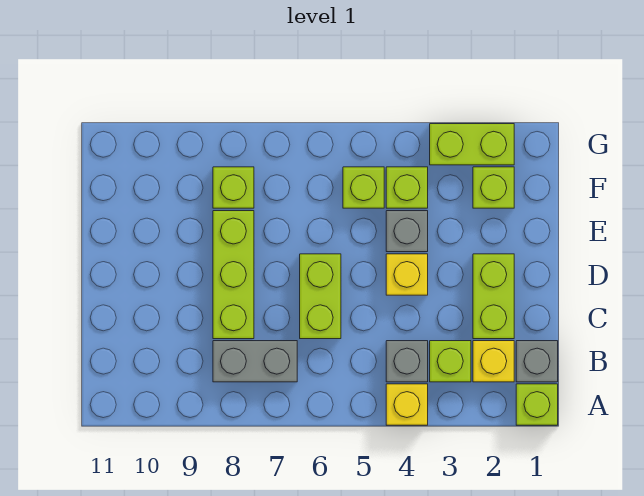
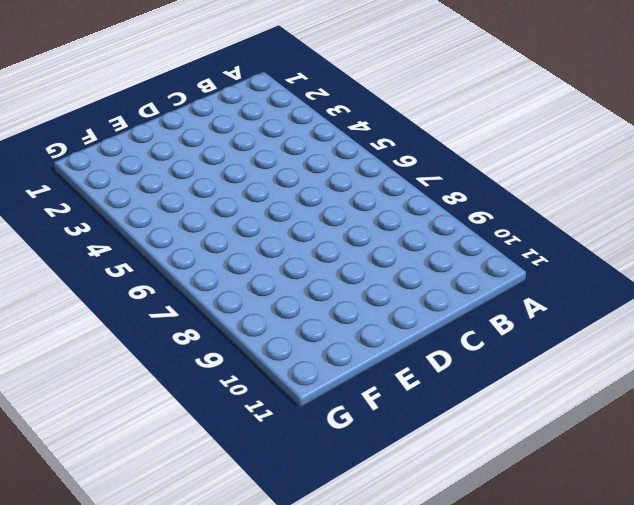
none -> lime 1x1 brick [516,384,558,425]
none -> yellow 1x1 brick [386,384,428,425]
none -> grey 1x1 brick [516,341,558,382]

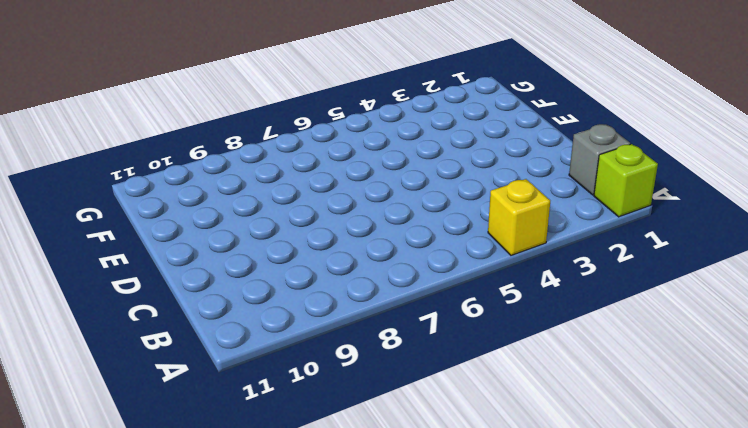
none -> yellow 1x1 brick [473,341,514,382]
none -> lime 1x1 brick [430,341,471,382]
none -> grey 1x1 brick [386,341,428,382]

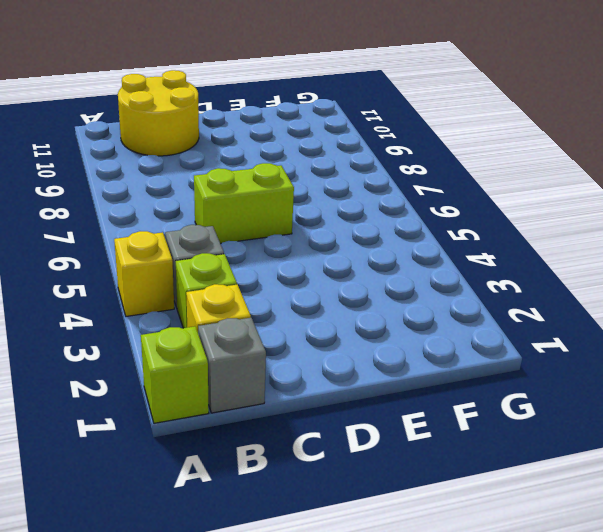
yellow 2x2 round brick [118,70,199,156] -> none
none -> grey 1x2 brick [213,341,297,382]
none -> lime 1x2 brick [473,254,514,339]
none -> lime 1x3 brick [213,211,254,339]

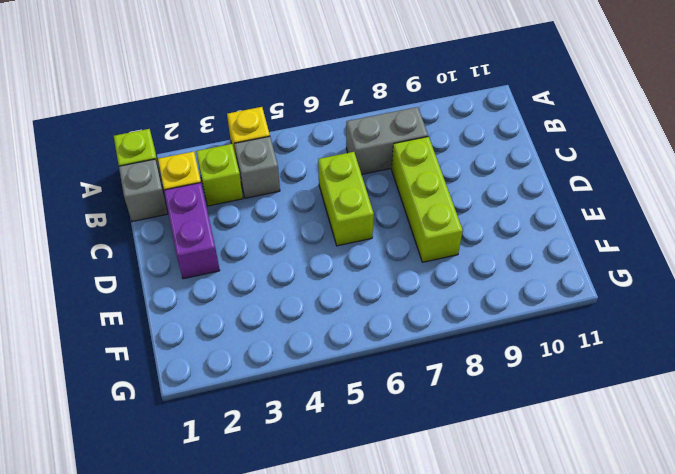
purple 1x2 brick [164,183,220,279] -> lime 1x2 brick [473,254,514,339]
none -> yellow 1x1 brick [386,254,428,295]
none -> grey 1x1 brick [386,211,428,252]
none -> lime 1x1 brick [473,167,514,208]

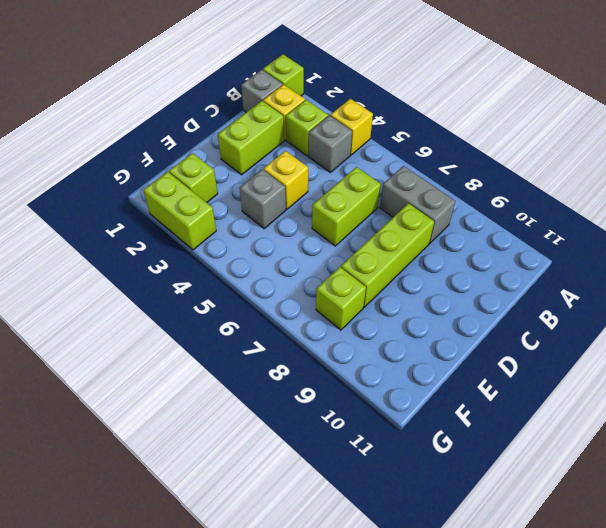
none -> lime 1x1 brick [386,167,428,208]
none -> lime 1x1 brick [343,167,384,208]

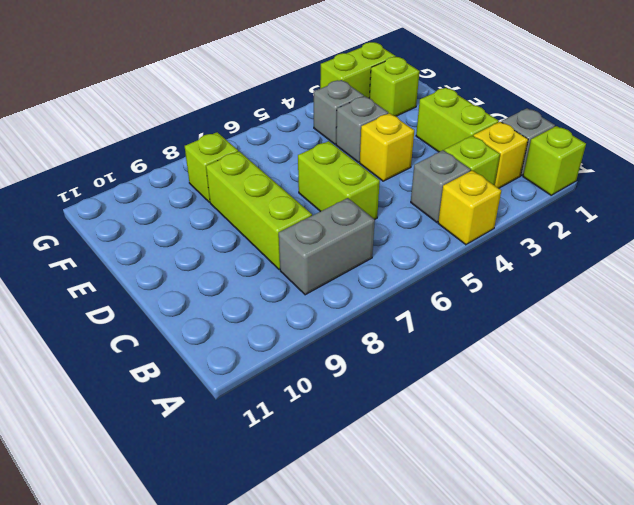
grey 1x1 brick [314,80,364,144] -> lime 1x1 brick [386,167,428,208]
none -> lime 1x1 brick [343,167,384,208]

